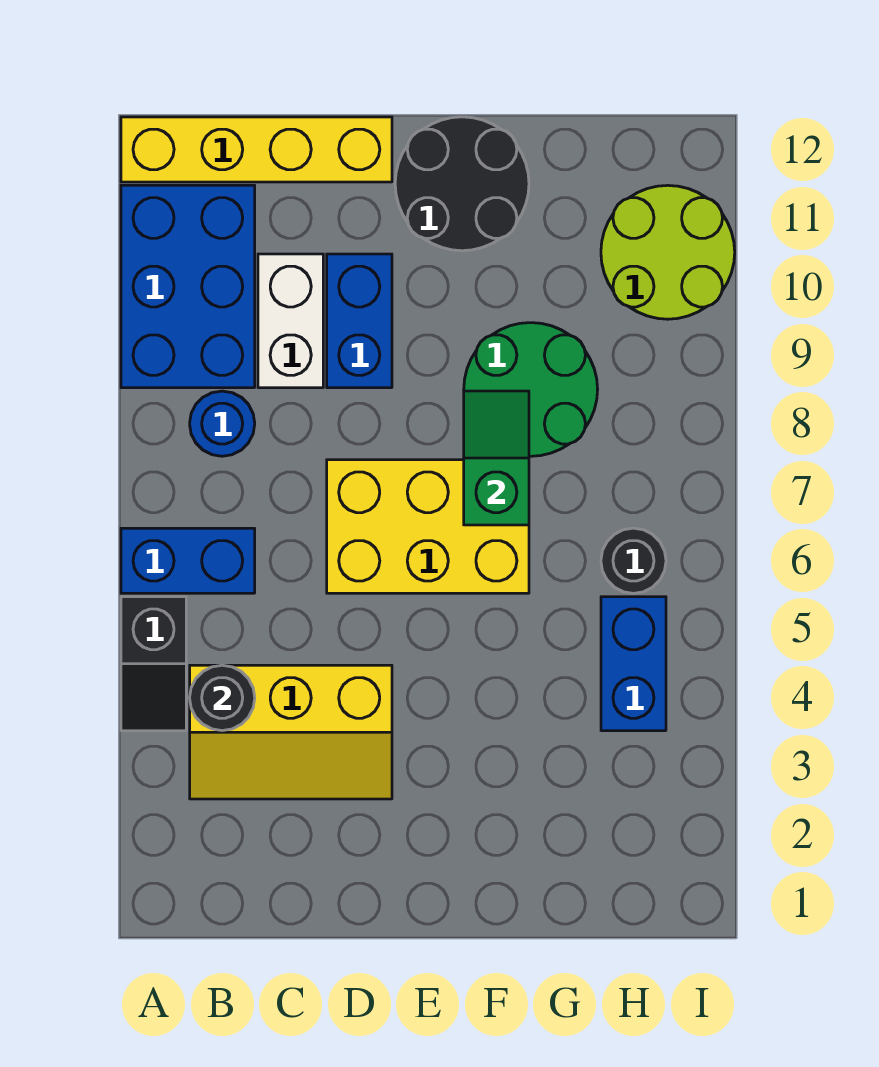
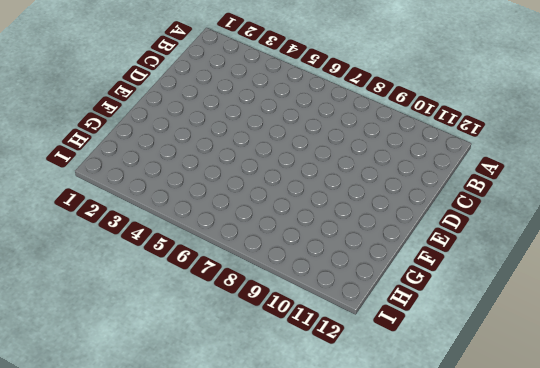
none -> black 1x2 slope [121,597,186,731]
none -> blue 1x2 brick [121,528,255,593]
none -> blue 2x3 brick [121,185,255,388]

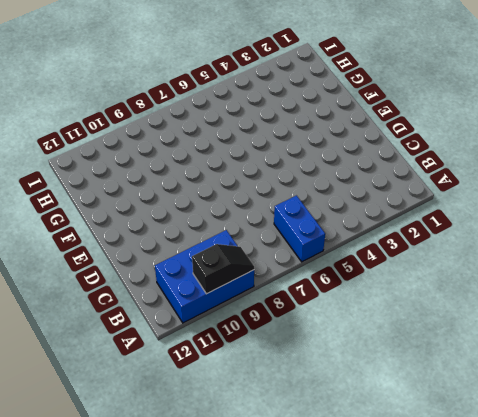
black 1x2 slope [192,244,254,294] -> black 1x2 slope moved to [121,597,186,731]
none -> yellow 1x4 brick [121,117,392,182]
none -> yellow 2x3 slope [190,665,392,799]
none -> blue 1x1 round brick [190,391,255,456]

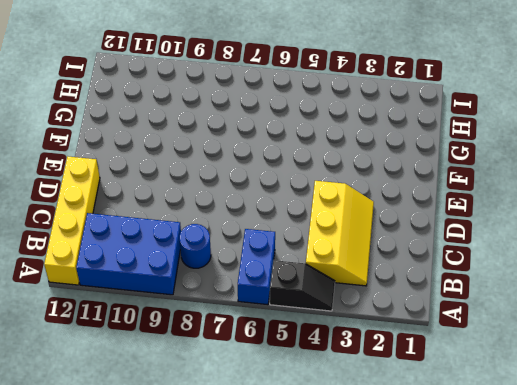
none -> white 1x2 brick [258,254,323,388]
none -> yellow 2x3 brick [327,460,529,593]
none -> blue 1x2 brick [327,254,392,388]

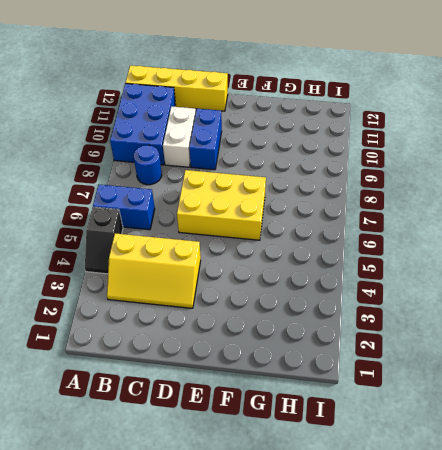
none -> black 2x2 round brick [395,117,529,251]
none -> green 2x2 round brick [464,323,598,456]
none -> blue 1x2 brick [601,597,666,731]

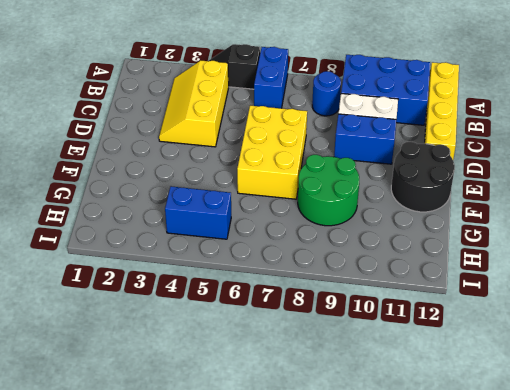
none -> black 1x1 round brick [601,528,666,593]
none -> lime 2x2 round brick [601,185,735,319]
none -> black 1x1 round brick [190,665,255,731]

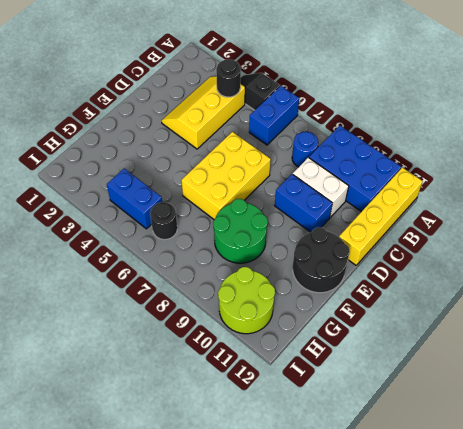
none -> green 1x2 slope [464,391,529,525]

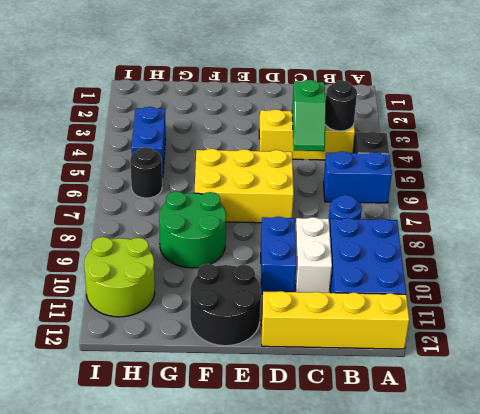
green 1x2 slope [292,80,326,151] -> green 1x2 slope moved to [464,391,529,525]

